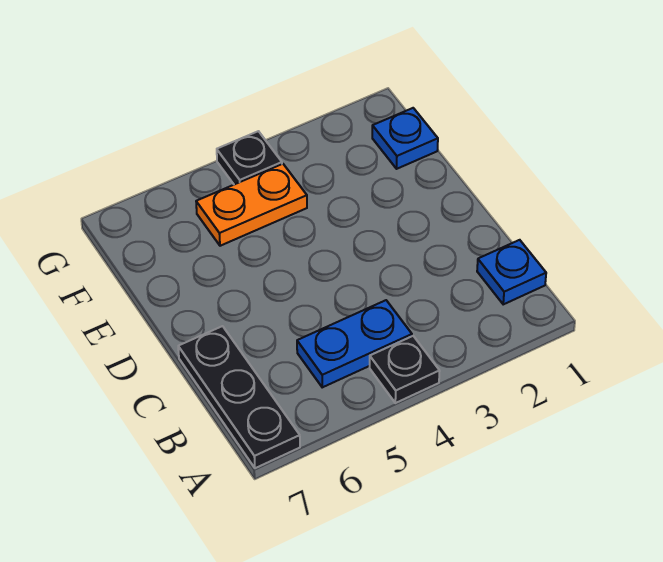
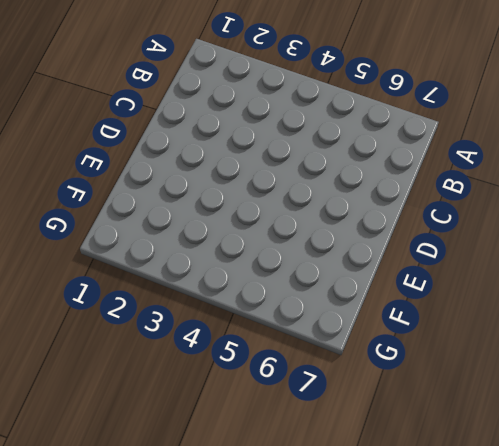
none -> black 1x1 plate [370,336,440,403]
none -> black 1x3 plate [178,326,300,468]

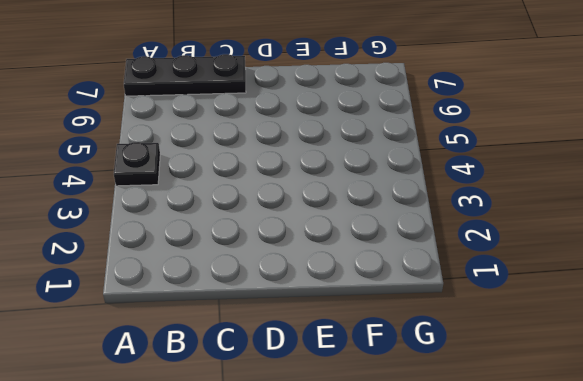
none -> blue 1x1 plate [477,240,546,304]
none -> blue 1x2 plate [297,300,412,387]

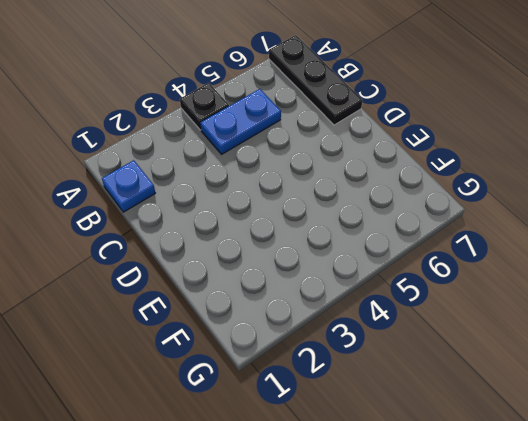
none -> blue 1x1 plate [372,108,438,169]
none -> orange 1x2 plate [196,164,307,246]

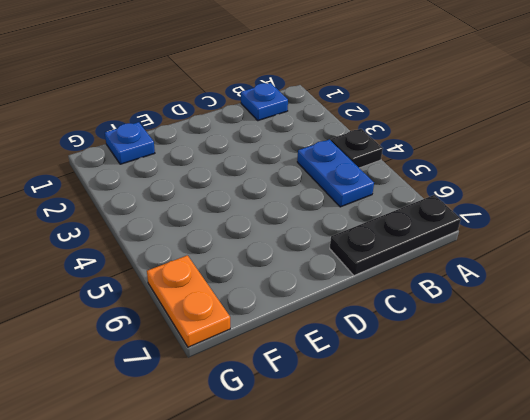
orange 1x2 plate [147,255,230,347] -> orange 1x2 plate moved to [196,164,307,246]
none -> black 1x1 plate [217,131,282,184]

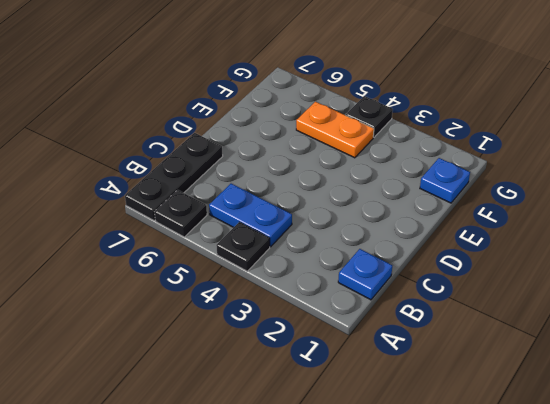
black 1x1 plate [155,190,207,237] -> none

